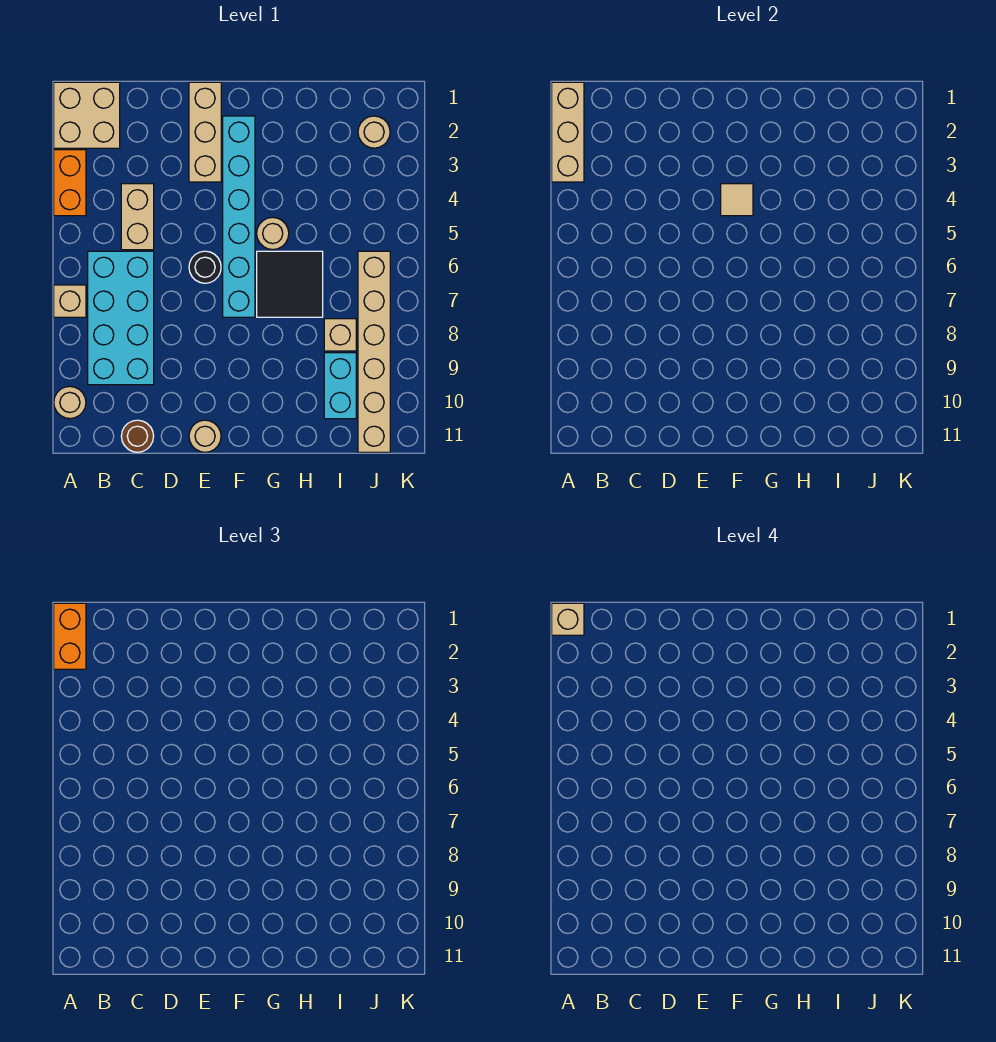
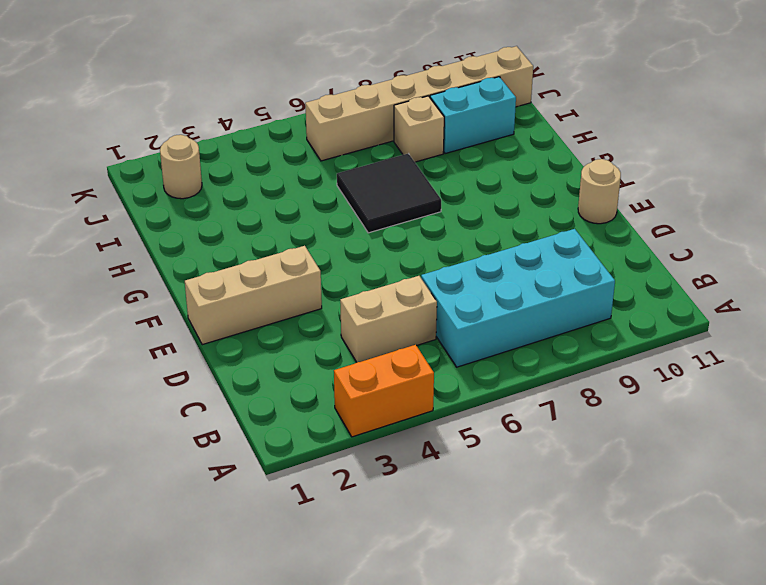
none -> tan 2x2 brick [54,82,120,148]
none -> tan 1x1 brick [54,285,86,317]
none -> tan 1x1 round brick [54,386,86,419]

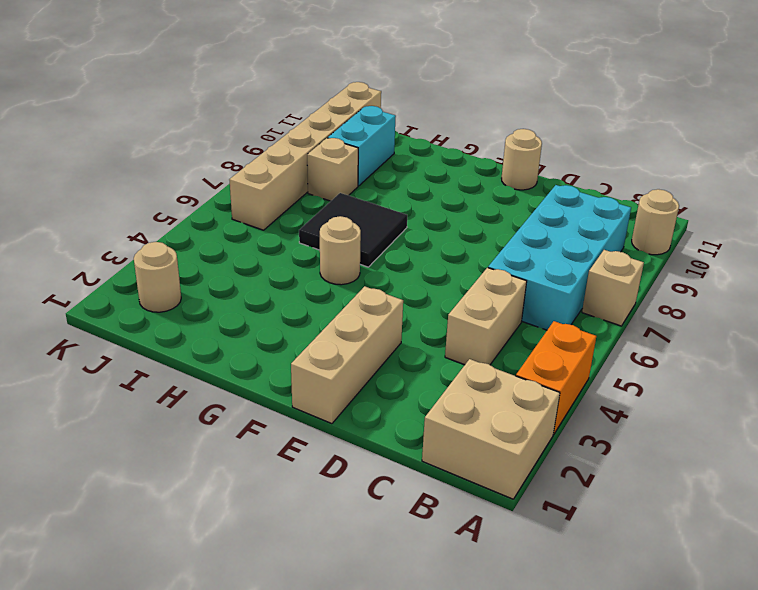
none -> brown 1x1 round brick [121,420,154,452]
none -> black 1x1 round brick [189,251,221,283]
none -> cyan 1x6 brick [223,116,255,317]

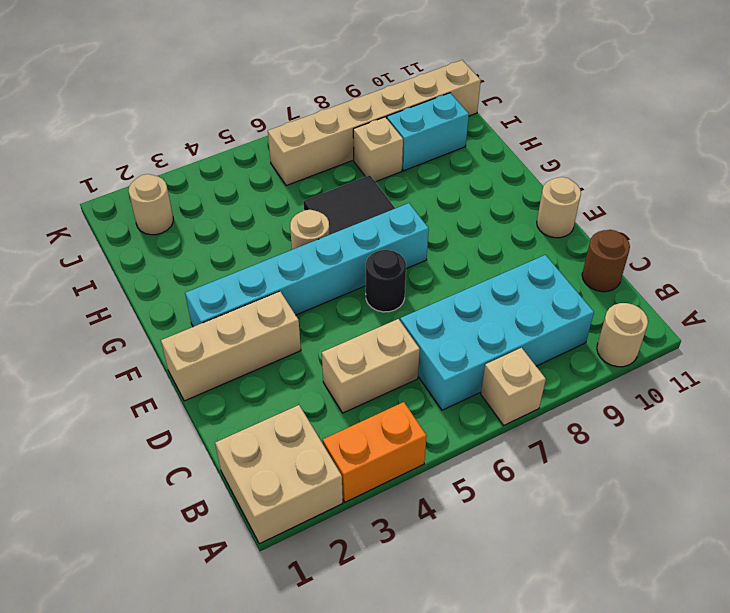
none -> tan 1x3 brick [552,82,584,182]
none -> tan 1x1 tile [721,184,753,216]
none -> orange 1x2 brick [54,603,86,669]

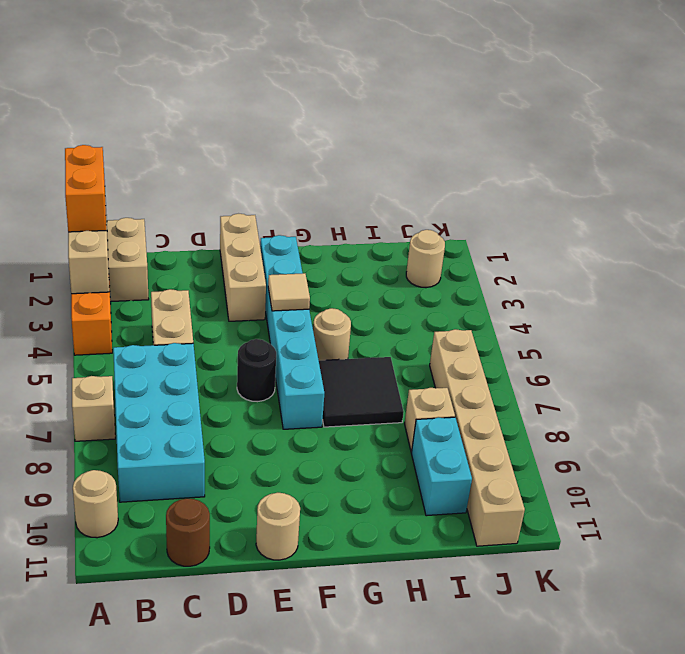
none -> tan 1x1 brick [552,603,584,635]

